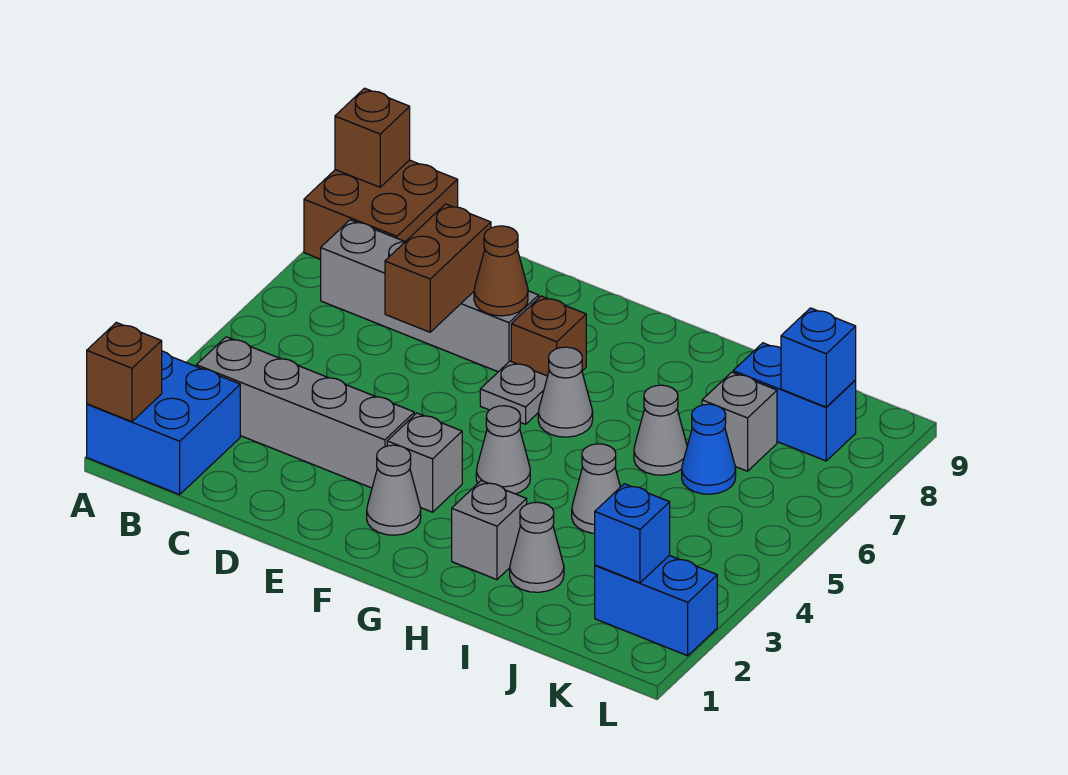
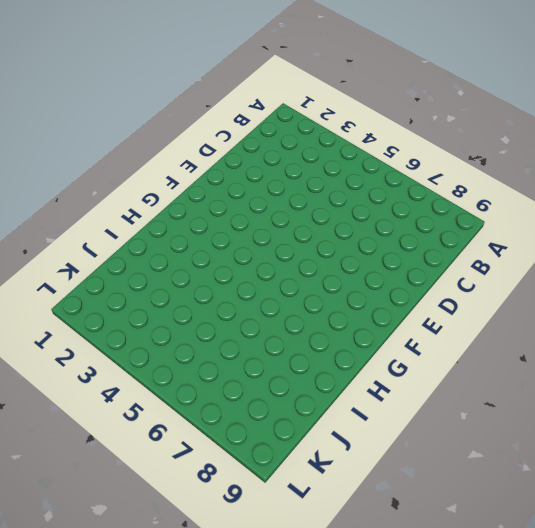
none -> blue 2x2 brick [87,351,240,494]
none -> brown 2x2 brick [304,160,458,259]
none -> grey 1x4 brick [196,337,414,488]

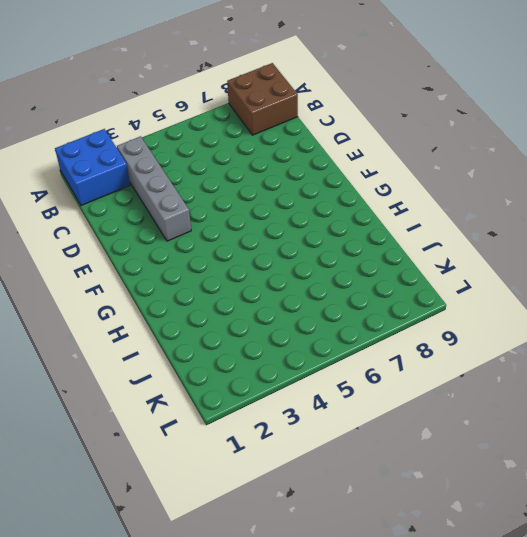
none -> grey 1x4 brick [321,220,539,372]
none -> grey 1x1 cone [367,445,421,535]
none -> grey 1x1 brick [387,413,462,512]

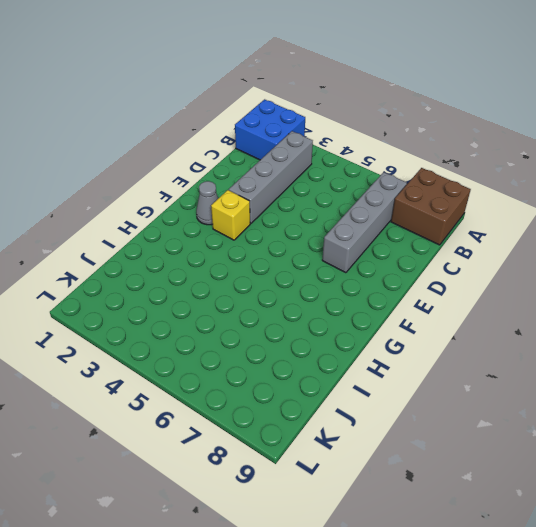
yellow 1x1 brick [211,190,250,240] -> grey 1x1 brick [387,413,462,512]
none -> grey 1x1 plate [480,361,548,424]
none -> brown 1x1 brick [511,296,586,376]
none -> grey 1x1 cone [476,406,530,494]

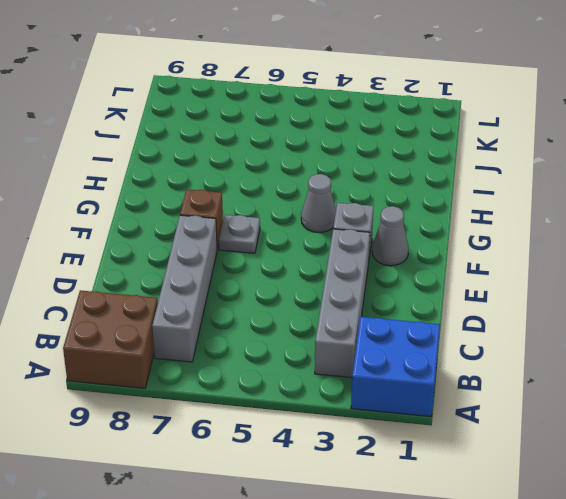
none -> grey 1x1 cone [538,347,593,437]
none -> grey 1x1 brick [452,481,527,580]
none -> grey 1x1 cone [510,502,564,592]

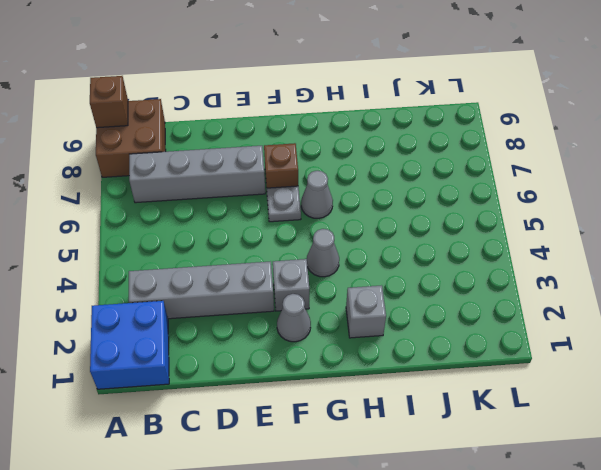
none -> grey 1x1 cone [510,502,564,592]
none -> grey 1x1 cone [572,444,620,533]
none -> grey 1x1 cone [634,385,687,475]

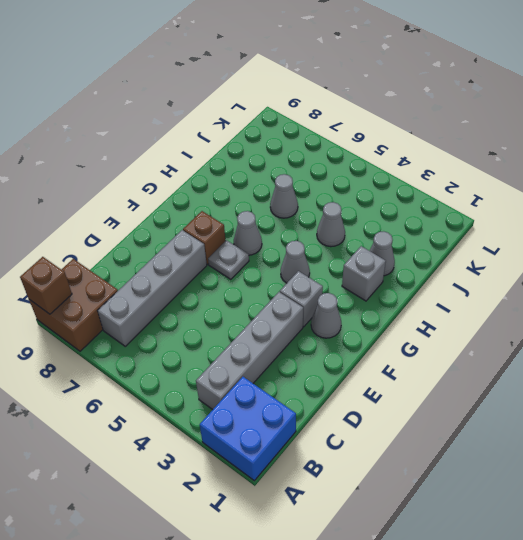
none -> blue 1x1 cone [682,404,736,494]
none -> grey 1x1 brick [702,372,777,471]
none -> blue 1x2 brick [733,343,856,461]

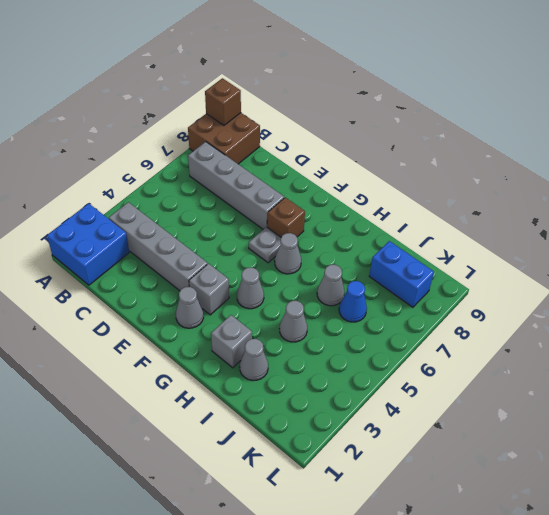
none -> grey 1x1 brick [702,372,777,471]
none -> blue 1x2 brick [595,556,717,656]
none -> brown 1x1 brick [87,323,162,422]

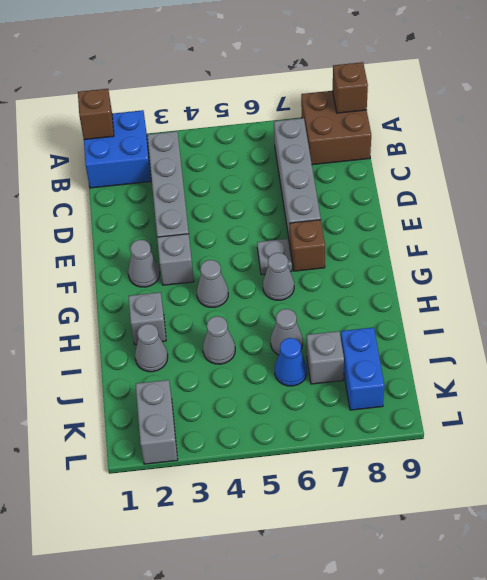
grey 1x2 brick [136,380,178,464] -> blue 1x2 brick [595,556,717,656]
none -> brown 1x2 brick [385,204,491,332]
none -> brown 1x1 cone [474,226,528,316]
none -> blue 1x1 brick [595,484,670,583]

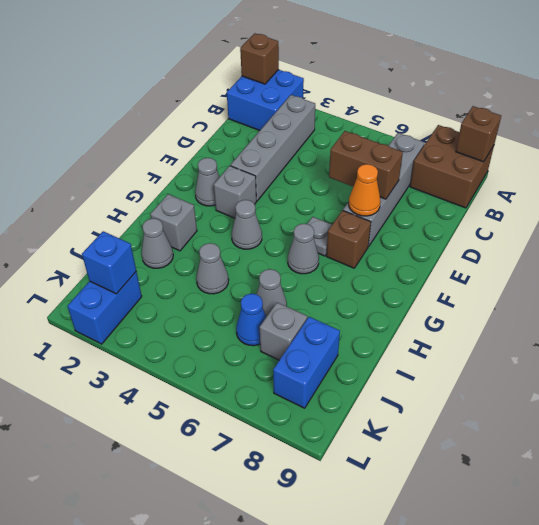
orange 1x1 cone [349,164,380,216] -> brown 1x1 cone [474,226,528,316]
none -> blue 1x1 brick [781,308,856,407]

